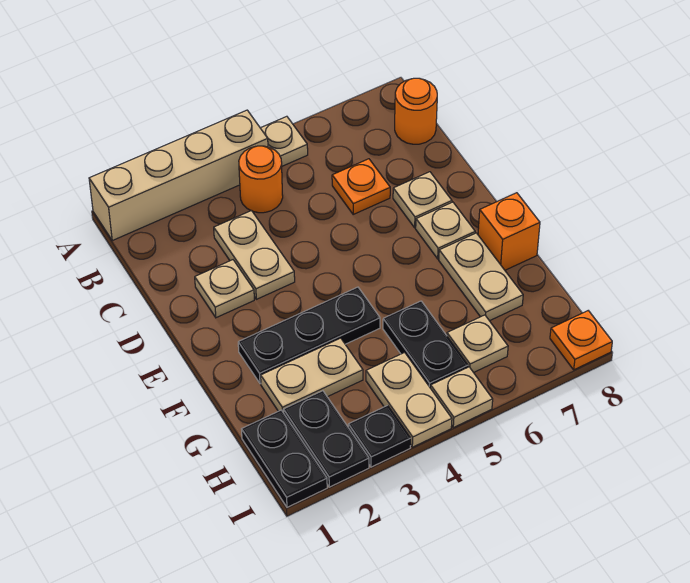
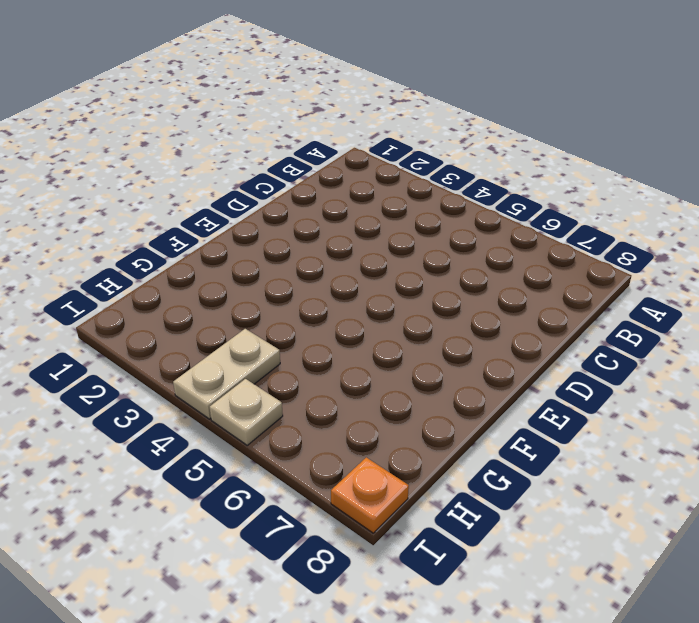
none -> tan 1x4 brick [89,110,268,240]
none -> tan 1x1 plate [261,116,308,166]
none -> orange 1x1 round brick [239,146,283,213]

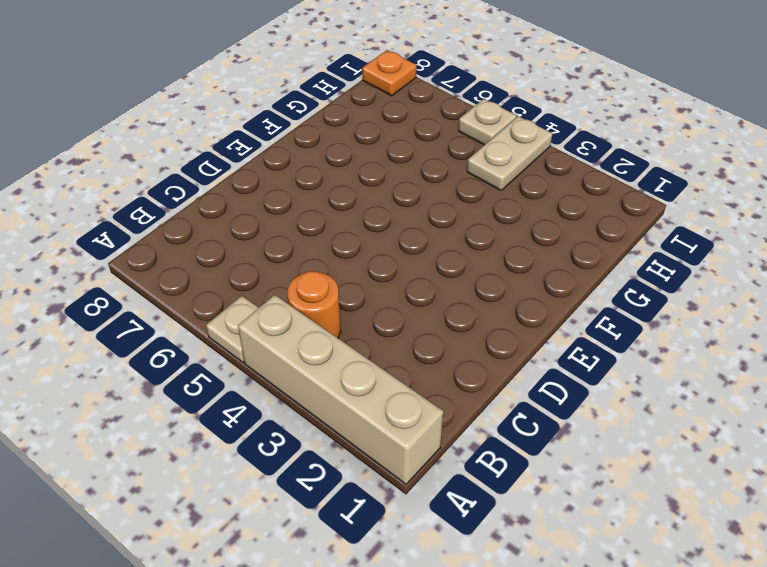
none -> orange 1x1 round brick [395,78,437,144]
none -> tan 1x2 plate [214,211,295,299]
none -> orange 1x1 plate [332,159,390,214]

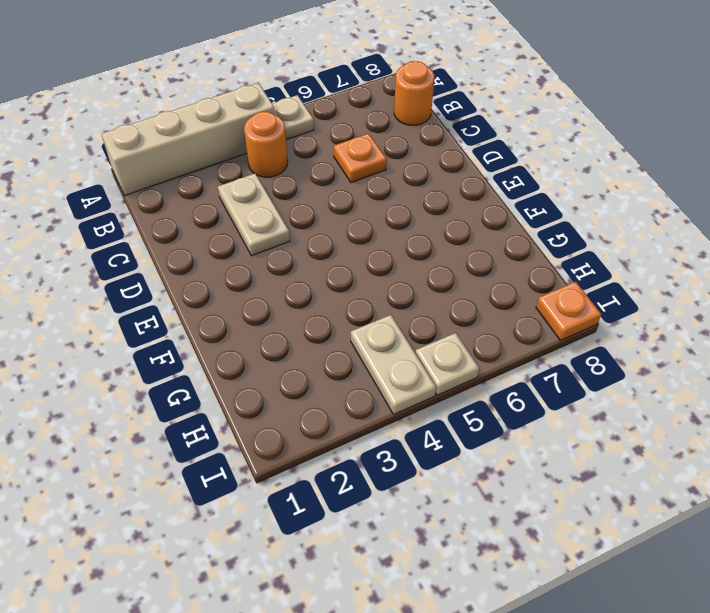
none -> tan 1x1 plate [195,260,254,318]
none -> tan 1x1 plate [393,172,452,228]
none -> tan 1x1 plate [416,202,475,259]

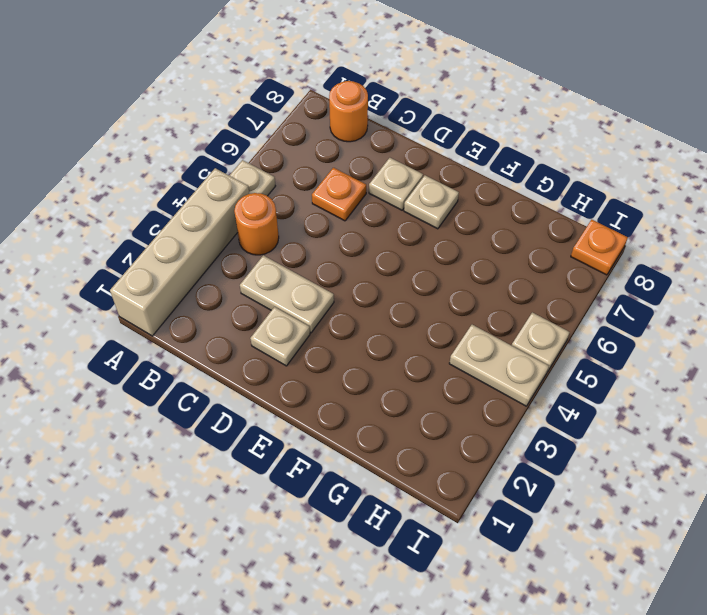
none -> black 1x3 plate [238,287,380,384]
none -> tan 1x2 plate [439,233,523,321]
none -> orange 1x1 brick [478,193,540,270]

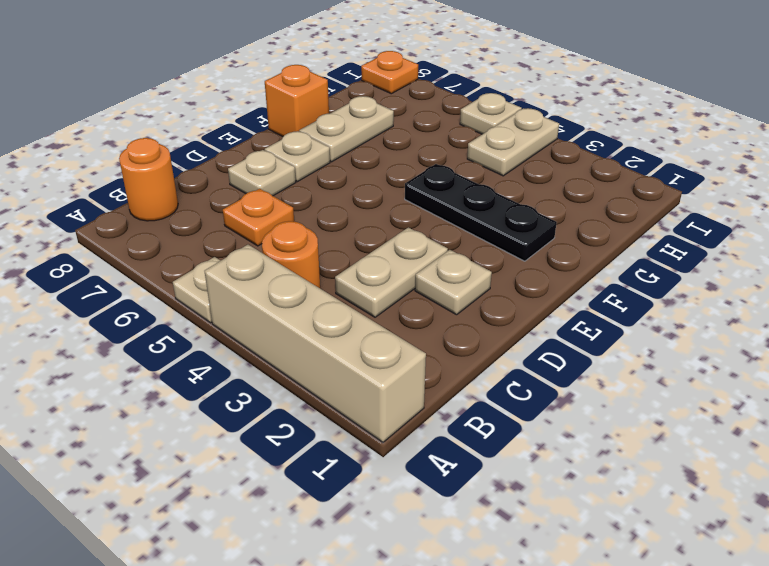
none -> tan 1x2 plate [261,338,363,413]
none -> black 1x2 plate [383,301,468,388]
none -> black 1x2 plate [242,410,327,507]

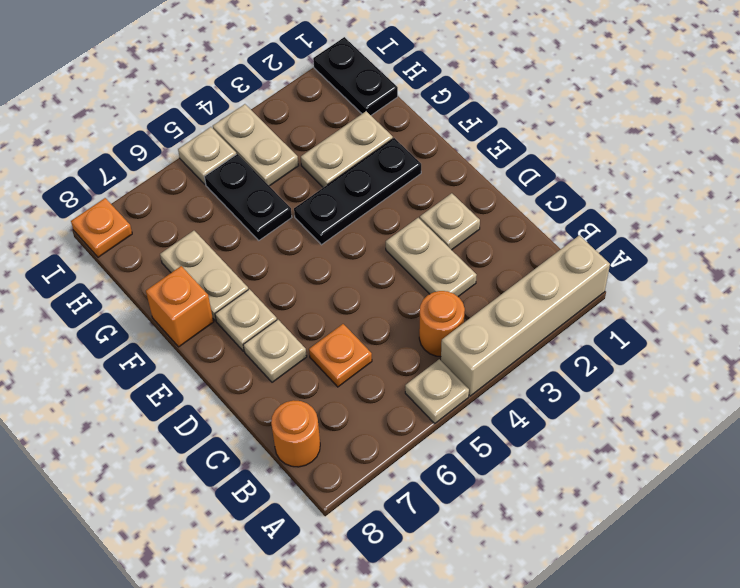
none -> black 1x2 plate [283,391,369,487]
none -> tan 1x1 plate [447,315,508,373]
none -> black 1x1 plate [348,405,411,467]

